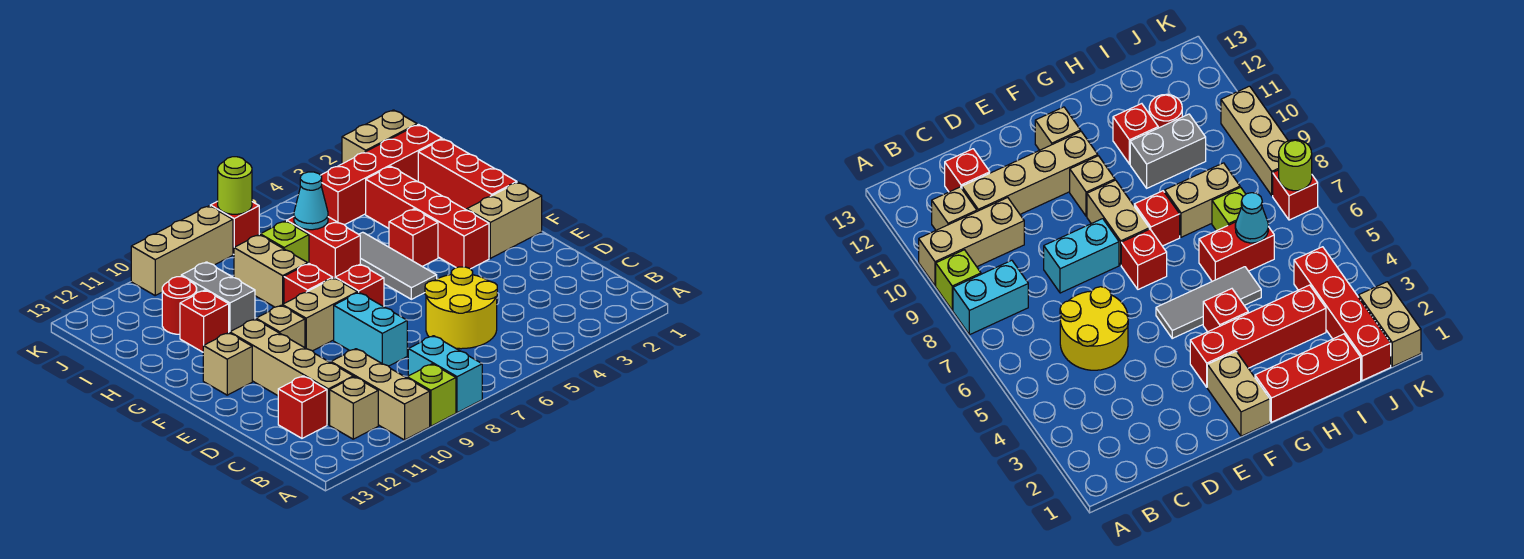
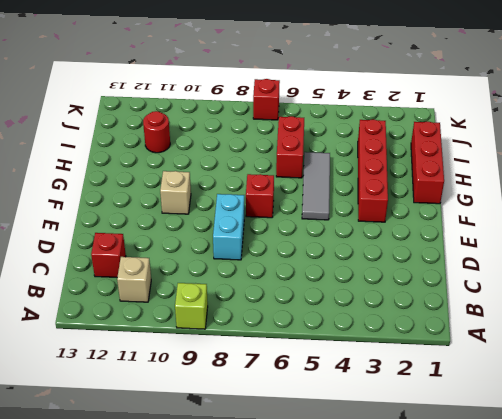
none -> cyan 1x2 brick [408,336,482,413]
none -> tan 1x3 brick [331,349,430,440]
none -> yellow 2x2 round brick [425,267,497,349]
none -> tan 1x4 brick [230,319,353,425]

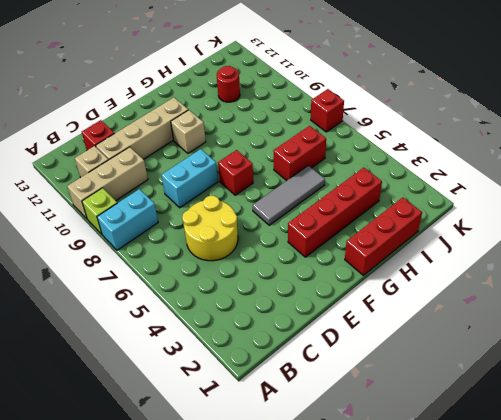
none -> tan 1x2 brick [467,182,542,258]
none -> tan 1x2 brick [282,278,358,351]
none -> tan 1x1 brick [203,333,252,395]
none -> red 1x1 brick [389,209,438,266]

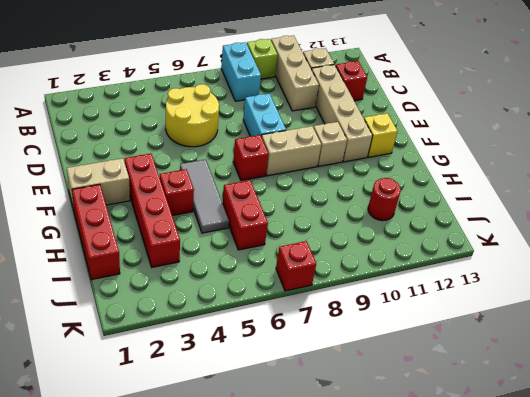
yellow 1x1 brick [364,113,398,157] -> tan 1x1 brick [203,333,252,395]
none -> red 1x1 brick [284,264,333,303]
none -> tan 1x2 brick [234,235,308,307]
none -> grey 1x2 brick [181,262,255,333]
none -> red 1x1 brick [180,290,229,352]

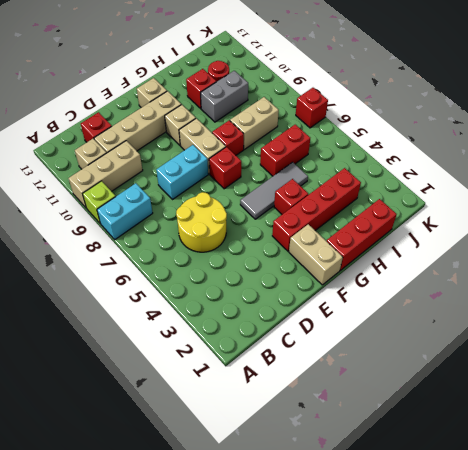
none -> lime 1x1 brick [260,221,309,264]
none -> red 1x4 brick [321,124,442,225]
none -> tan 1x2 brick [342,110,417,164]
none -> tan 1x3 brick [131,206,233,295]

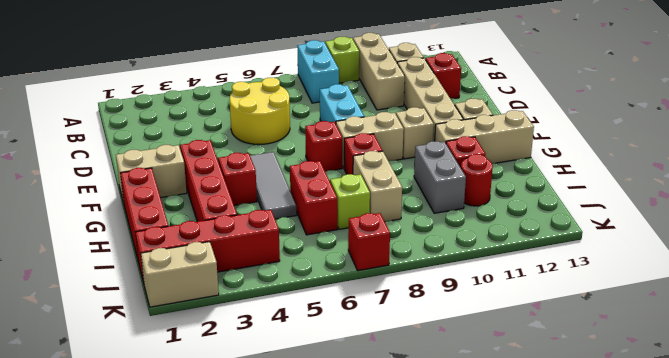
tan 1x3 brick [435,110,534,163] -> tan 1x3 brick moved to [131,206,233,295]
none -> cyan 1x1 cone [294,172,328,230]
none -> lime 1x1 round brick [218,157,252,214]

